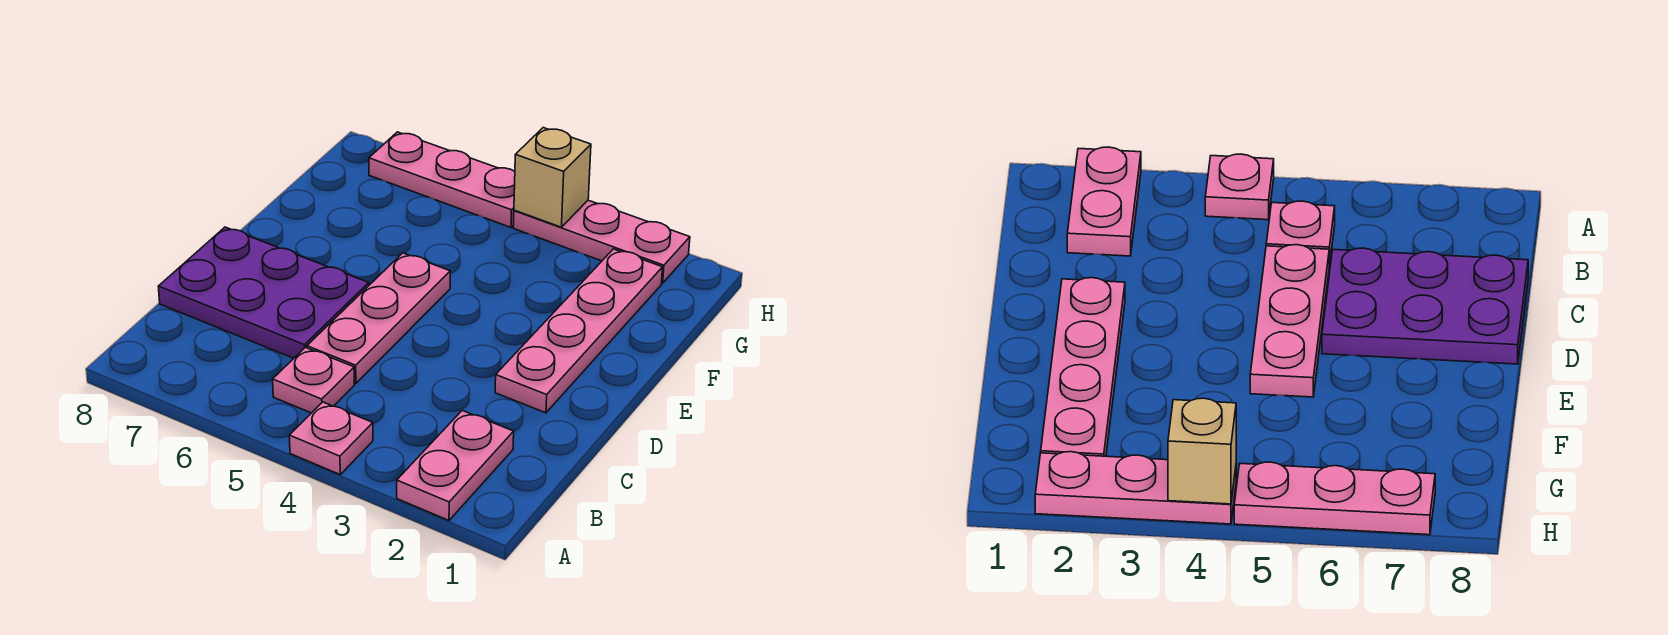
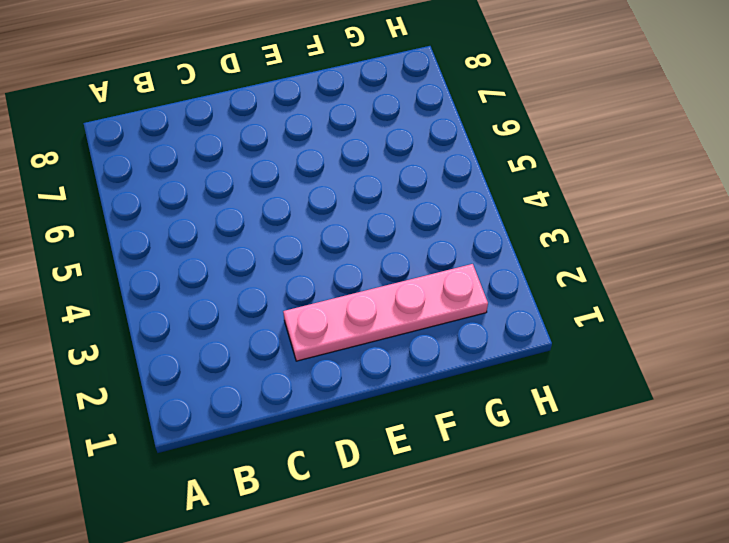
none -> pink 1x2 plate [397,411,514,520]
none -> pink 1x1 plate [289,402,373,474]

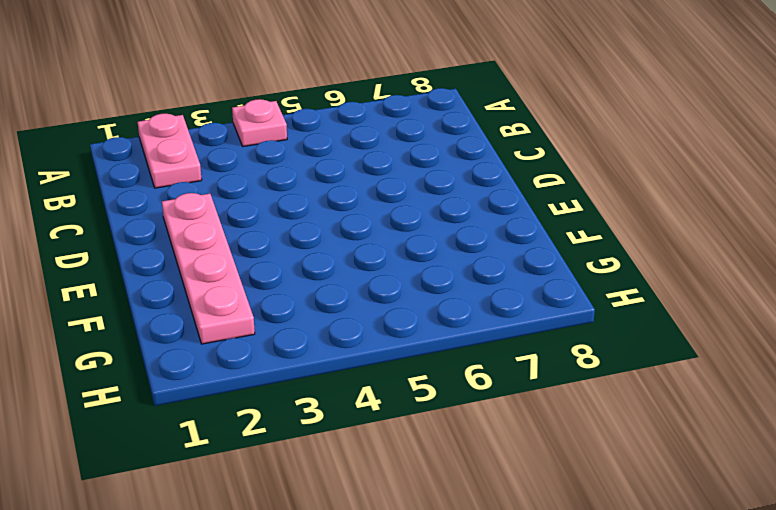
none -> pink 1x1 plate [273,347,354,413]
none -> pink 1x3 plate [307,253,450,383]

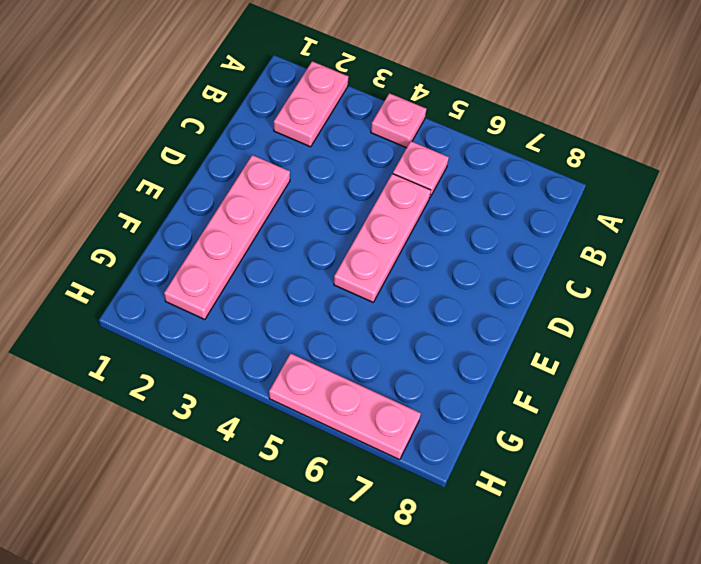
none -> purple 2x3 plate [158,227,369,358]
none -> pink 1x3 plate [513,200,690,283]

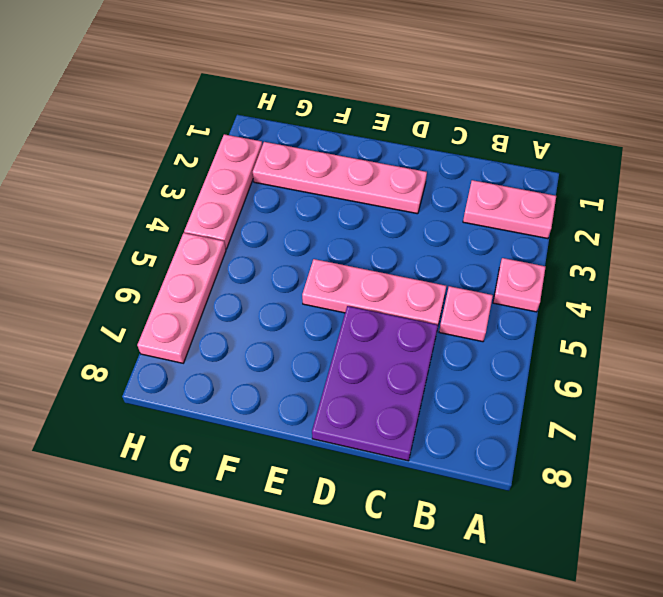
none -> tan 1x1 brick [514,128,591,227]

